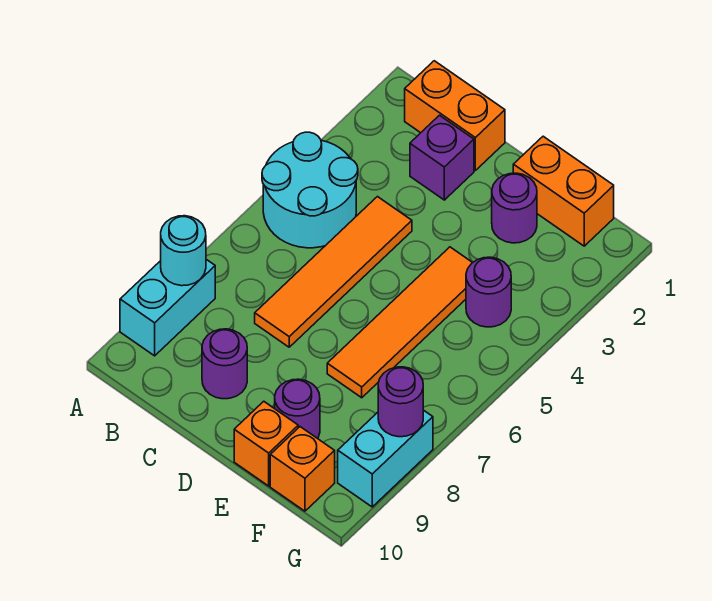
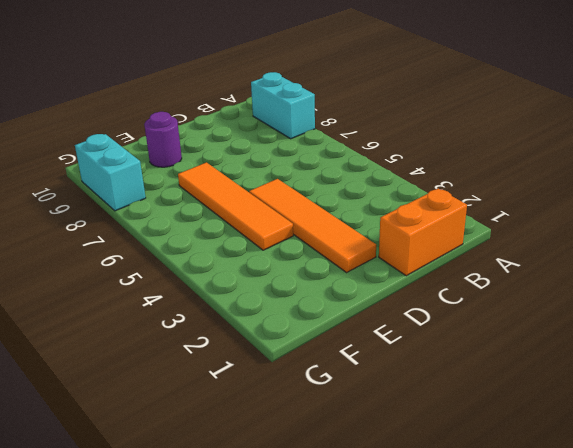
orange 1x4 tile [249,179,376,272] -> orange 1x4 tile moved to [255,197,412,347]
none -> cyan 2x2 round brick [262,132,358,248]
none -> purple 1x1 brick [410,115,474,200]
none -> purple 1x1 round brick [202,329,247,399]

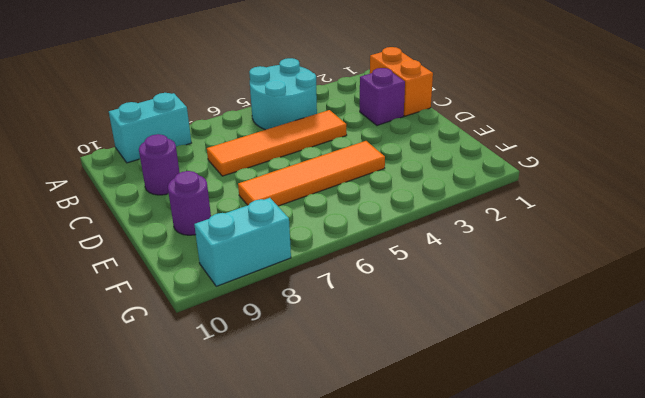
none -> orange 1x2 brick [513,136,614,246]
none -> purple 1x1 round brick [492,173,537,243]
none -> orange 1x1 brick [234,401,298,486]

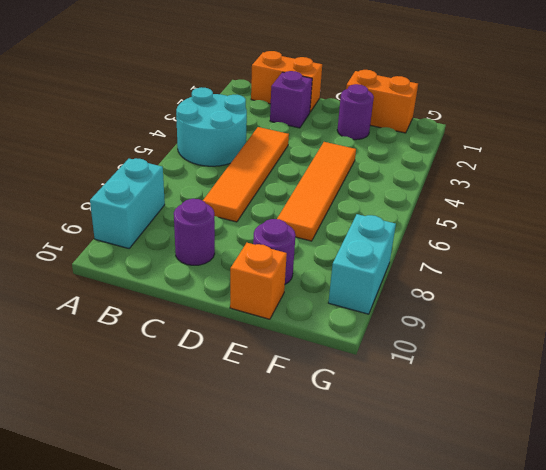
none -> purple 1x1 round brick [466,257,511,327]
none -> orange 1x1 brick [270,427,335,511]
none -> cyan 1x1 round brick [161,216,206,286]

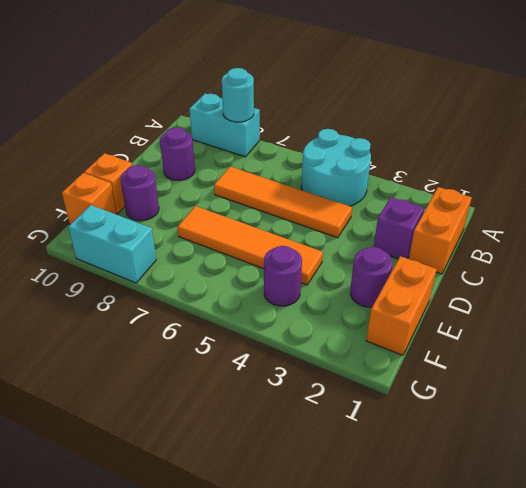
none -> purple 1x1 round brick [378,367,423,437]

